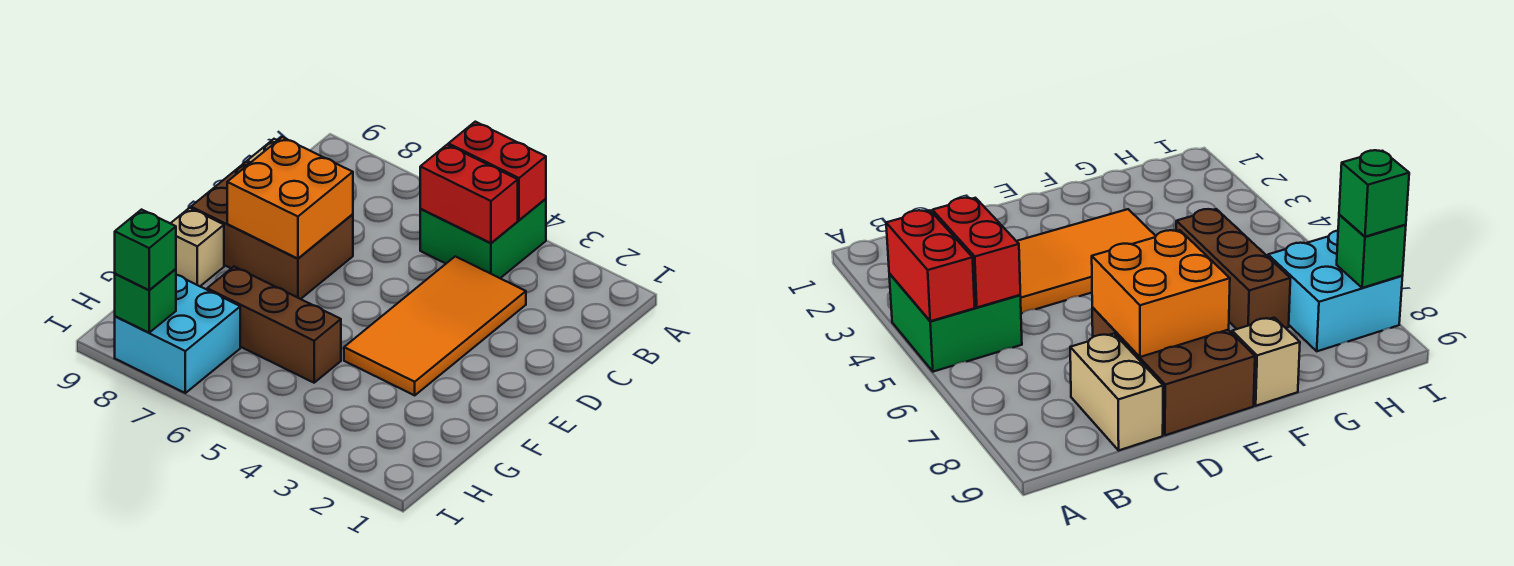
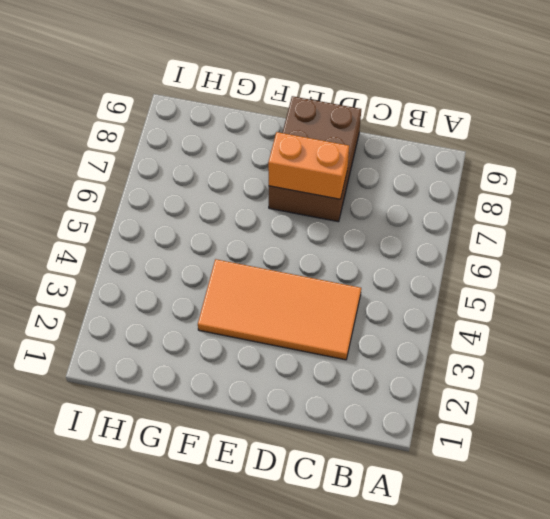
orange 1x2 brick [268,132,349,199] -> orange 2x2 brick [227,137,353,259]
none -> green 2x2 brick [420,199,546,278]
none -> tan 1x2 brick [1070,334,1163,450]
none -> tan 1x1 brick [171,208,224,286]

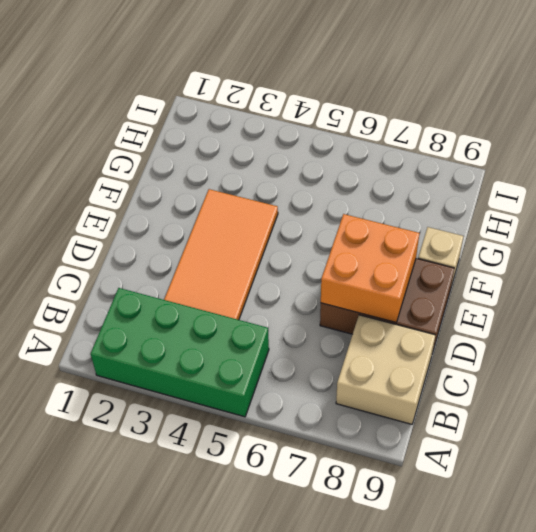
green 2x4 brick [90,288,269,417] -> green 2x2 brick [420,199,546,278]
tan 2x2 brick [336,315,435,424] -> tan 1x2 brick [1070,334,1163,450]
none -> brown 1x3 brick [207,267,341,383]
none -> cyan 2x2 brick [115,275,240,393]
none -> red 1x2 brick [448,122,546,220]

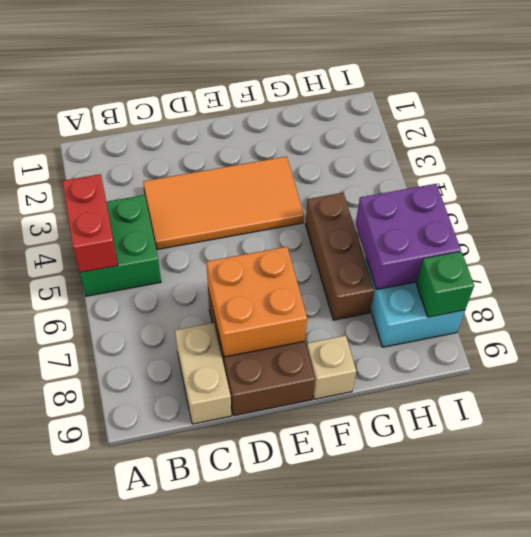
purple 2x2 brick [356,184,461,290] -> none
none -> red 1x2 brick [420,145,518,243]
none -> green 1x1 brick [115,210,176,290]

